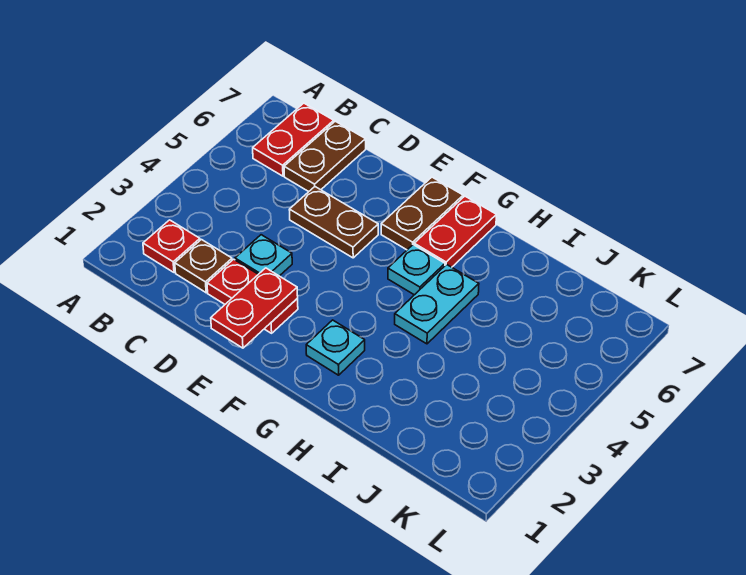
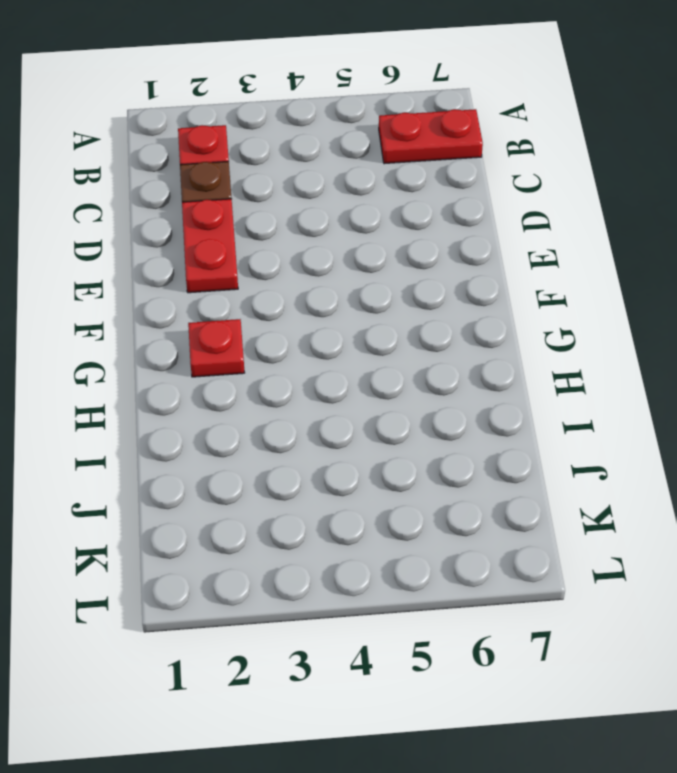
red 1x1 plate [188,319,245,377] -> cyan 1x1 plate [306,320,365,375]
none -> brown 1x2 plate [284,121,366,192]
none -> cyan 1x1 plate [235,235,292,276]
none -> brown 1x2 plate [289,187,378,258]

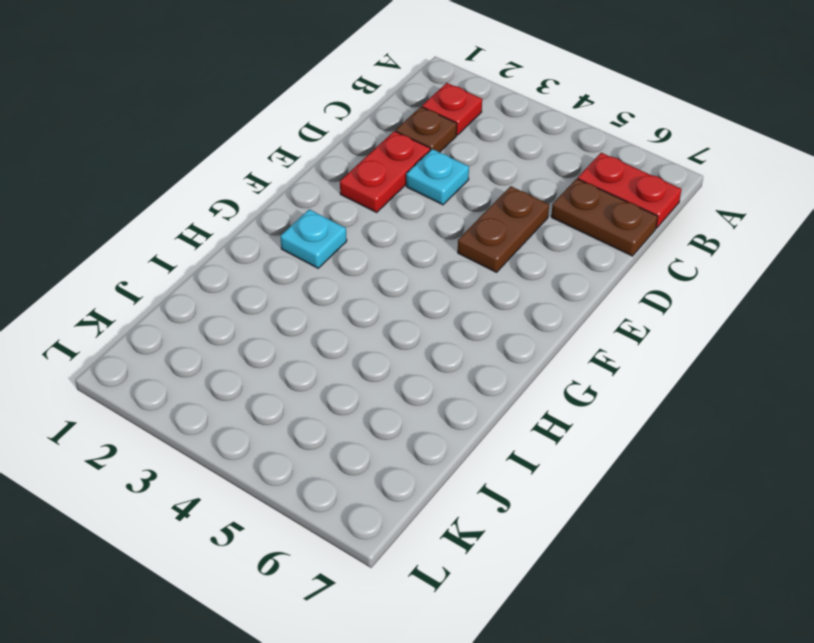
none -> brown 1x2 plate [381,177,463,250]
none -> cyan 1x1 plate [388,245,445,295]
none -> red 1x2 plate [414,196,496,267]

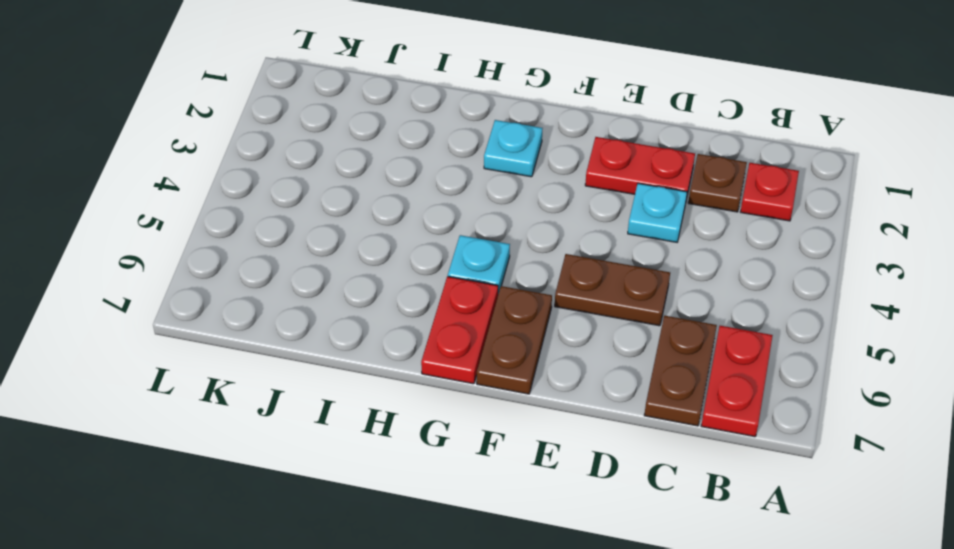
none -> cyan 1x2 plate [395,264,479,344]
none -> red 1x2 plate [211,268,298,348]

